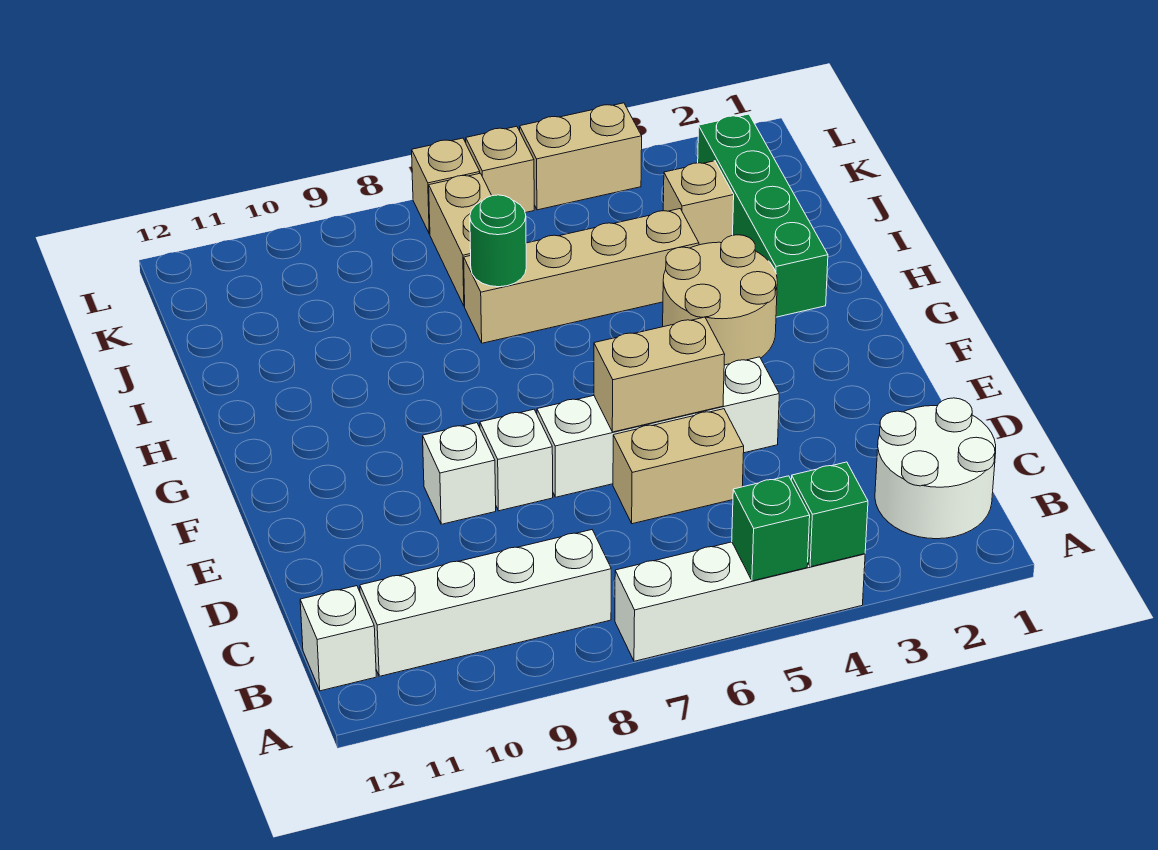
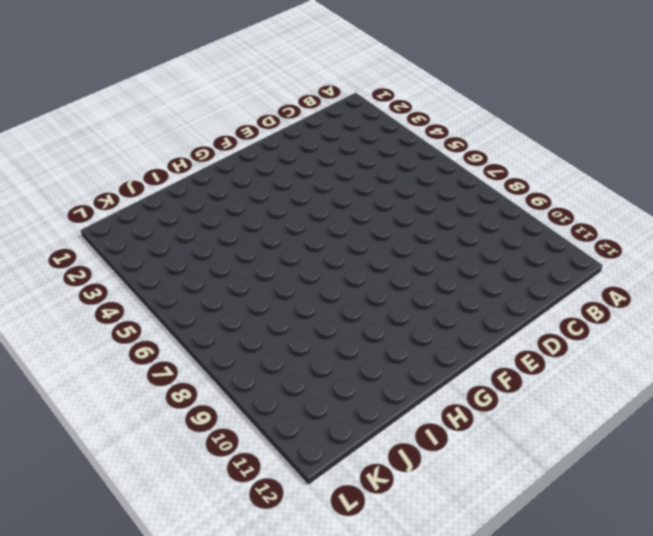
none -> white 1x4 brick [615,542,865,661]
none -> white 2x2 round brick [875,398,996,539]
none -> white 1x4 brick [360,530,611,676]

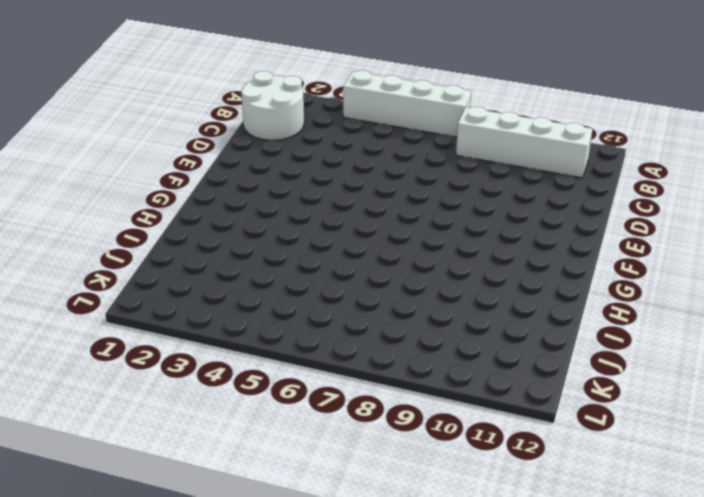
none -> white 1x1 brick [300,586,376,691]
none -> tan 1x2 brick [613,409,744,524]
none -> white 1x4 brick [537,357,779,497]

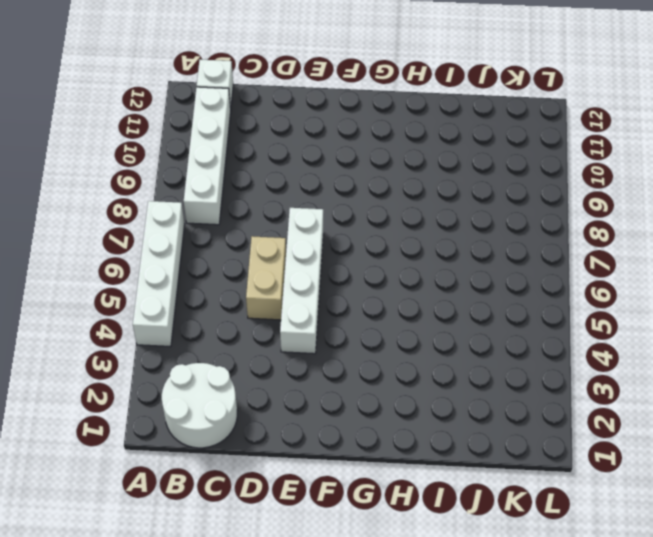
none -> white 1x1 brick [480,409,553,511]
none -> white 1x1 brick [423,423,496,524]
none -> tan 2x2 round brick [663,235,777,365]

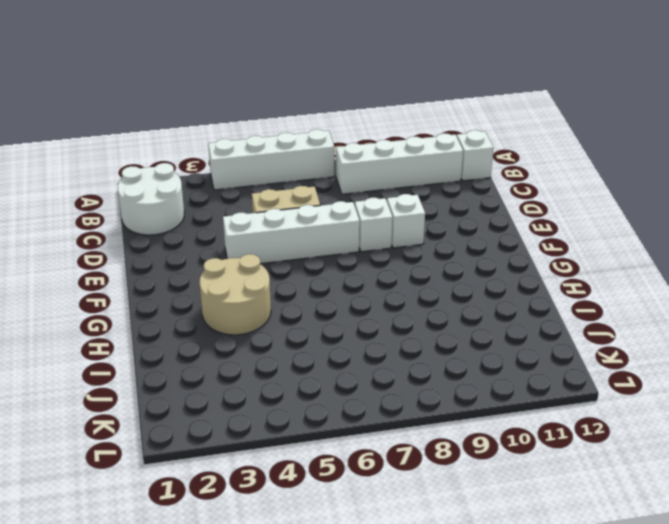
none -> green 1x4 brick [698,114,828,317]
none -> tan 1x4 brick [464,209,699,343]
none -> tan 1x1 brick [663,161,734,245]

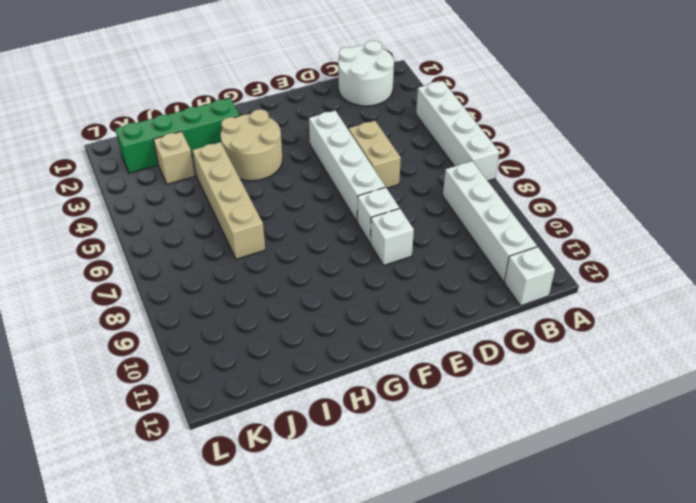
none -> tan 1x2 brick [429,173,492,306]
none -> tan 1x2 brick [520,103,642,210]
none -> tan 1x1 brick [466,126,534,213]

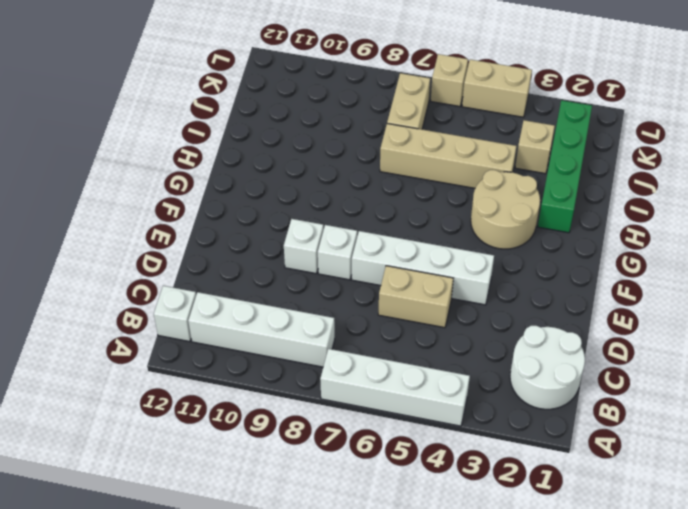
none -> tan 1x1 brick [412,138,480,234]
none -> green 1x1 brick [791,462,868,567]
none -> green 1x1 brick [732,476,810,581]

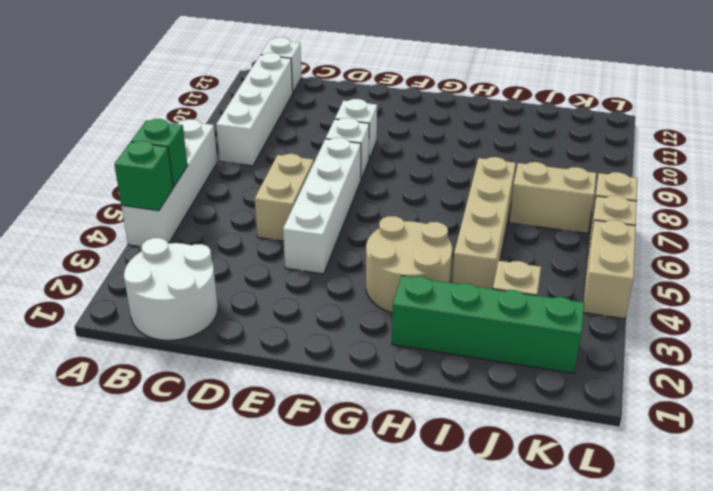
none -> tan 1x2 brick [594,317,725,432]
none -> green 1x1 round brick [470,195,526,287]

